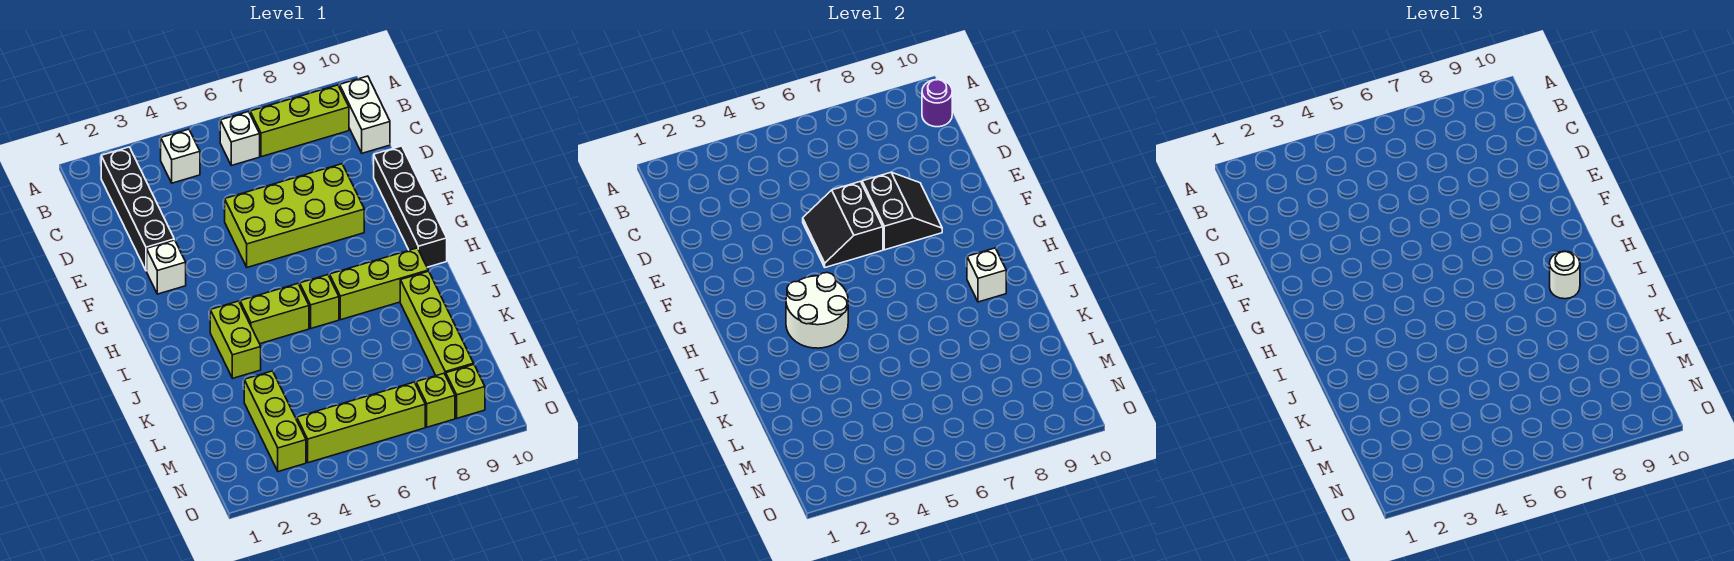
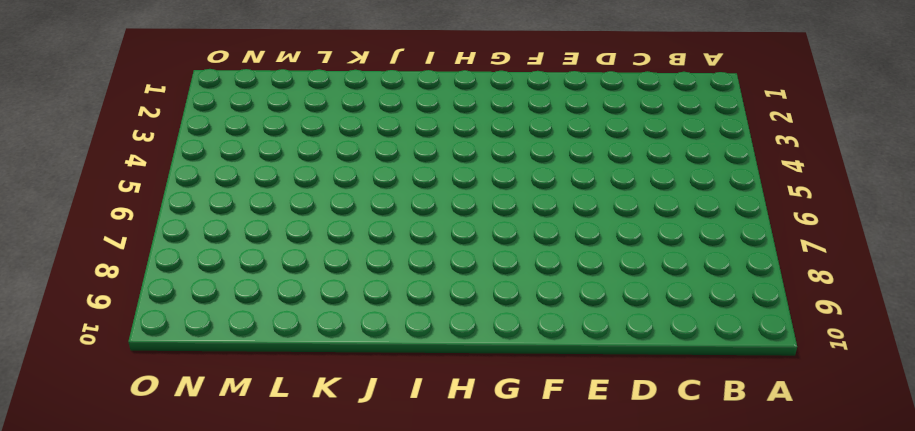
none -> black 1x4 brick [101,147,174,271]
none -> white 1x1 brick [161,129,200,183]
none -> white 1x1 brick [220,112,260,165]

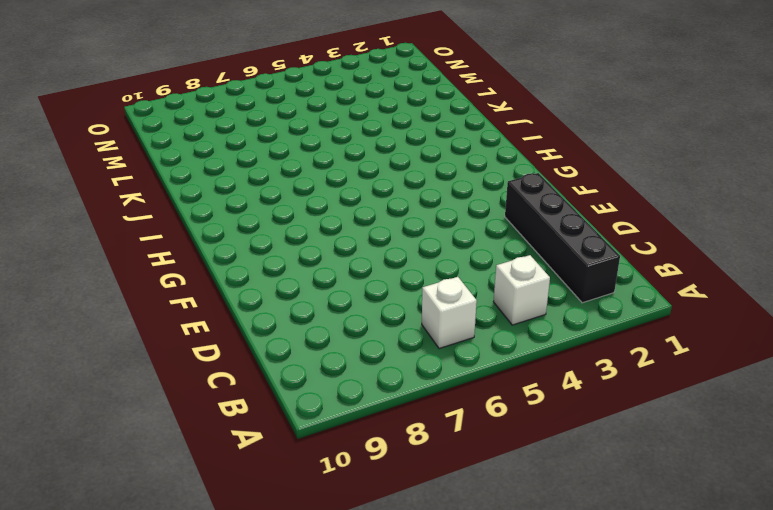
none -> lime 1x3 brick [250,85,349,157]
none -> white 1x2 brick [340,76,390,153]
none -> lime 2x4 brick [225,164,364,267]

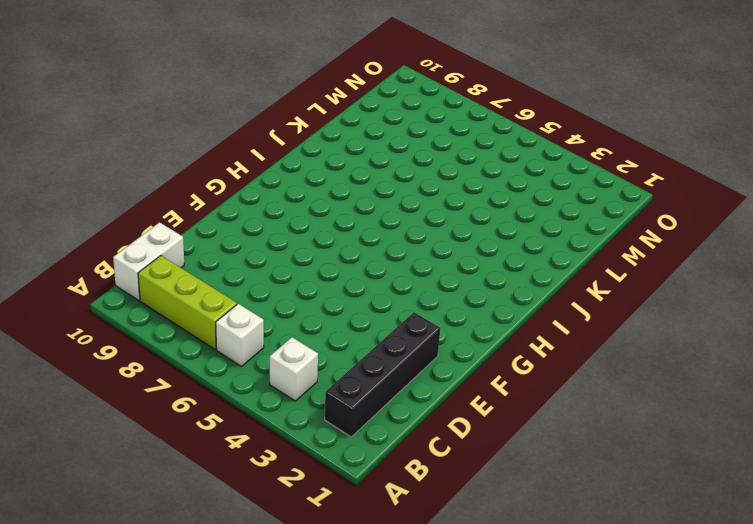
none -> lime 2x4 brick [225,164,364,267]
none -> black 1x4 brick [374,146,447,267]
none -> white 1x1 brick [147,240,186,294]

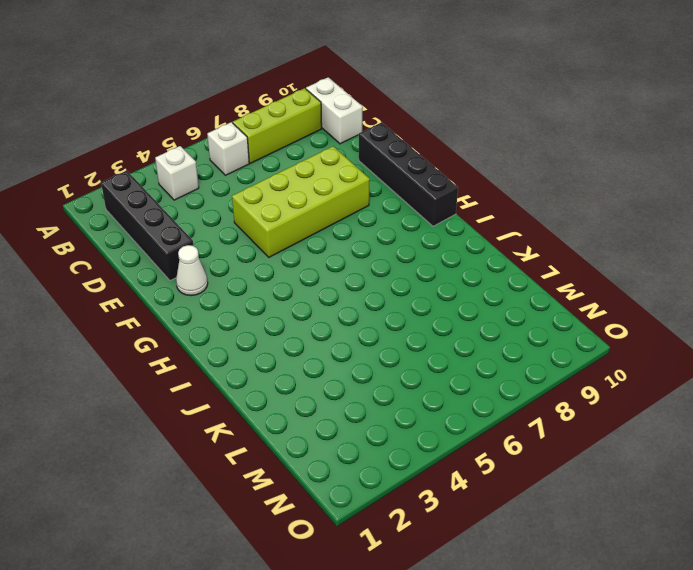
white 1x1 cone [176,245,208,296] -> white 1x1 brick [147,240,186,294]
none -> lime 1x2 brick [210,301,261,378]
none -> lime 1x2 brick [240,284,309,344]
none -> lime 1x1 brick [300,275,339,328]

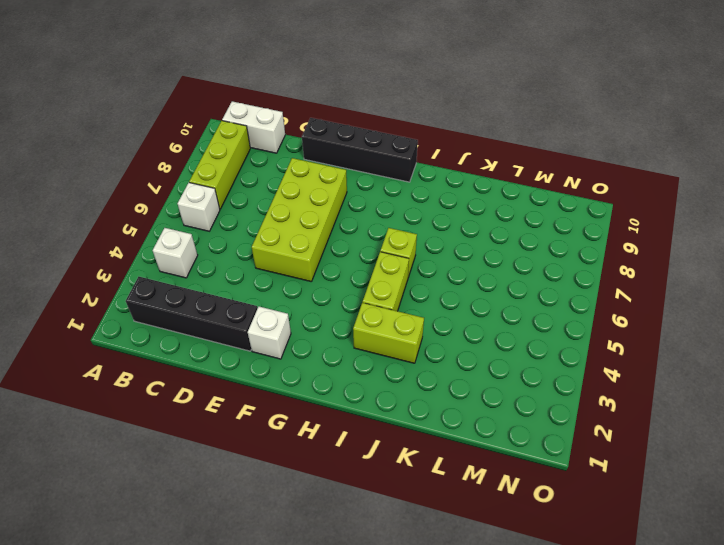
none -> lime 1x3 brick [330,248,428,320]
none -> lime 1x4 brick [400,271,474,376]
none -> lime 1x3 brick [244,371,306,472]

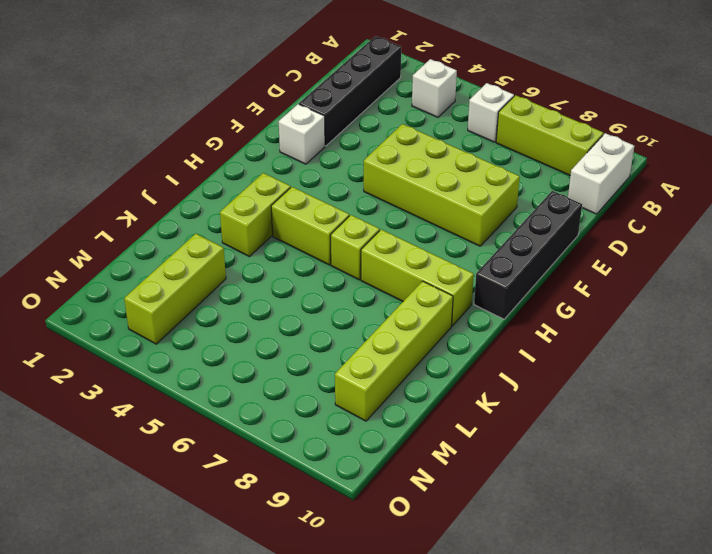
none -> lime 1x4 brick [297,382,425,463]
none -> lime 1x1 brick [416,373,455,427]
none -> lime 1x1 brick [446,365,485,418]

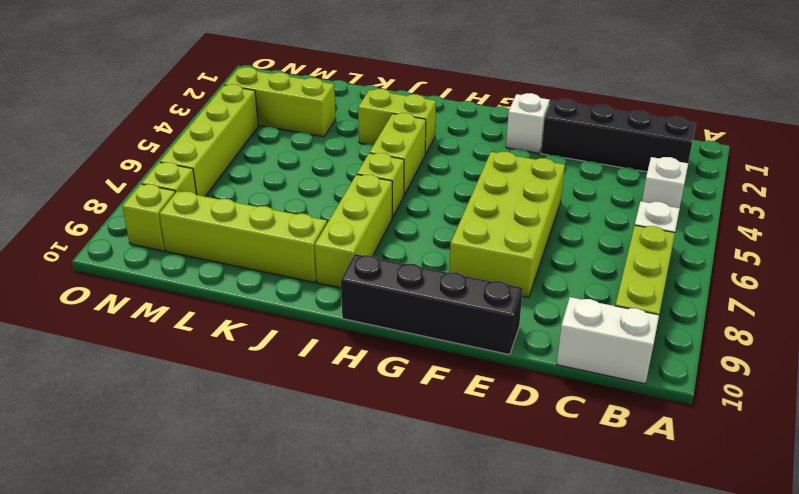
none -> purple 1x1 round brick [922,79,952,127]
none -> black 2x2 slope [803,181,883,267]
none -> black 2x2 slope [862,172,942,250]

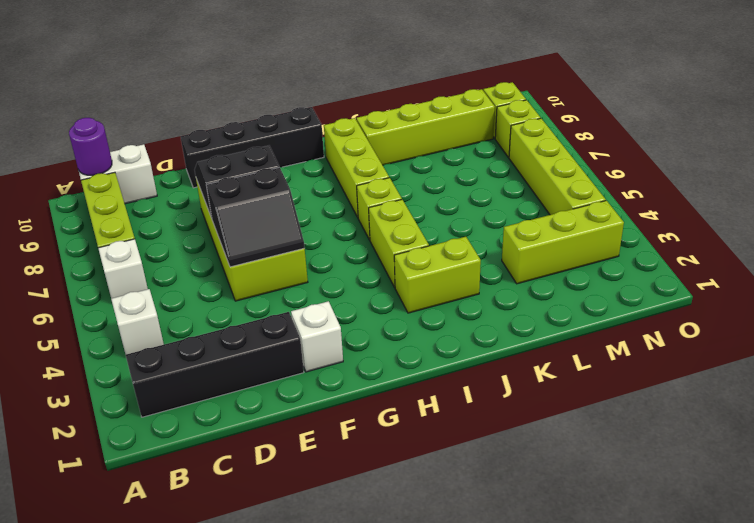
none -> white 2x2 round brick [786,273,848,348]
none -> white 1x1 brick [967,248,1006,302]
none -> white 1x1 round brick [1550,251,1580,299]

